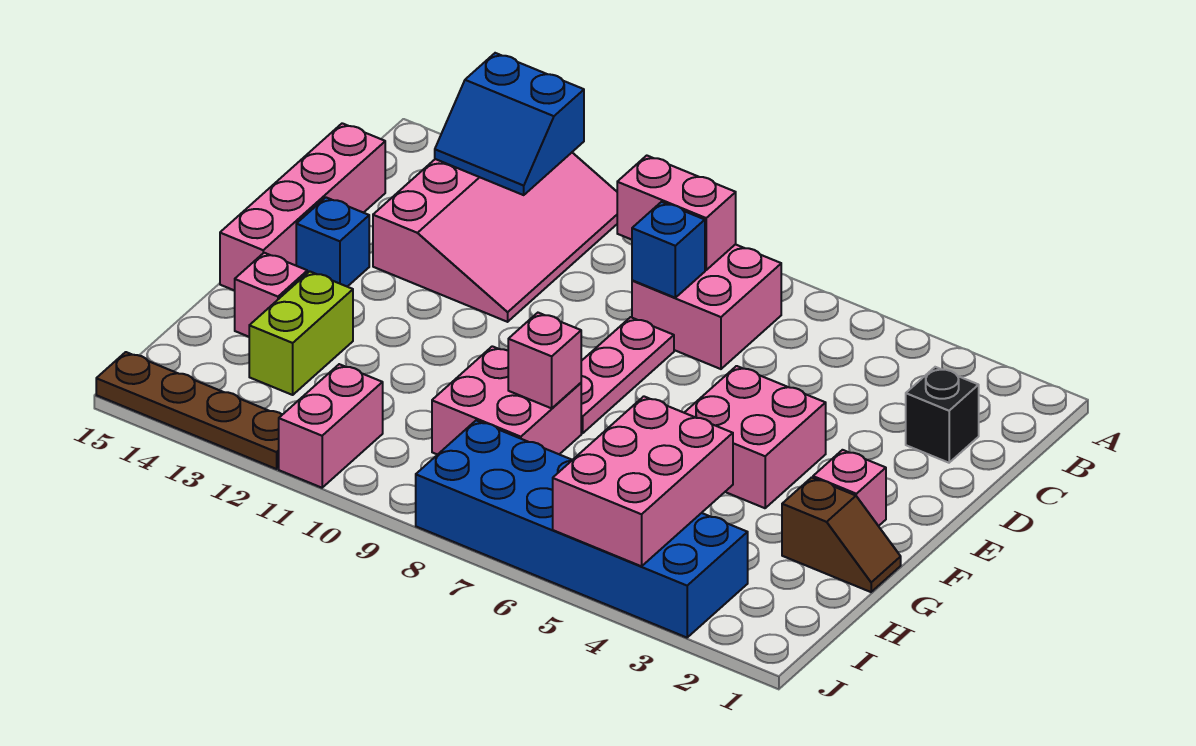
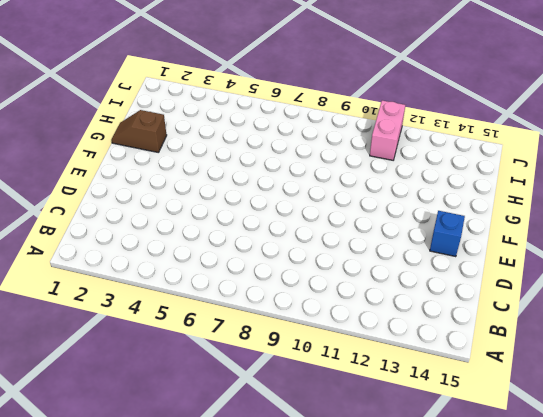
none -> pink 3x4 slope [373,153,617,322]
none -> pink 2x2 brick [632,244,781,369]
none -> black 1x1 brick [906,367,979,463]

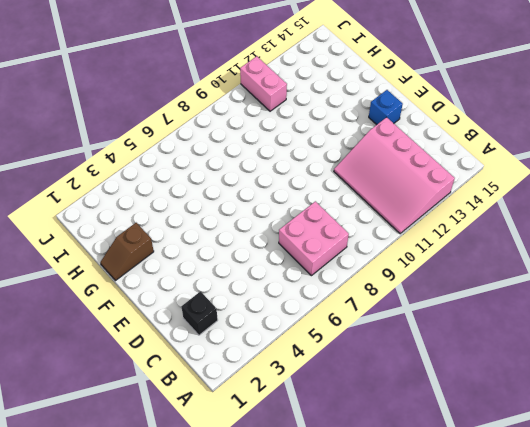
none -> pink 1x4 brick [220,123,385,291]
none -> pink 1x3 plate [581,317,674,433]
none -> pink 2x2 brick [684,366,826,508]

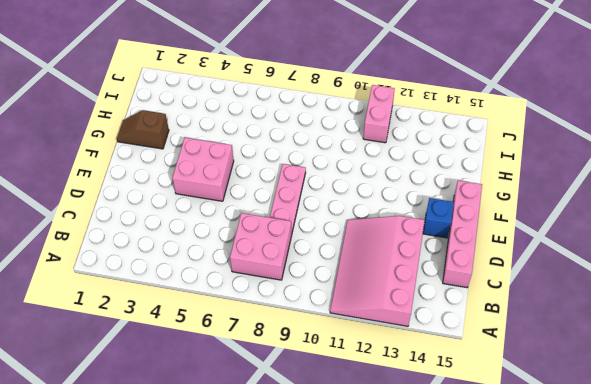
none -> black 1x1 brick [906,367,979,463]
none -> pink 1x1 brick [813,450,886,526]
none -> pink 2x2 brick [432,346,581,455]

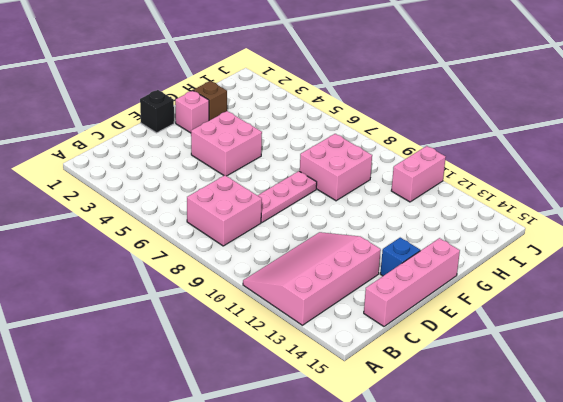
black 1x1 brick [140,90,174,133] -> black 1x1 brick moved to [906,367,979,463]
none -> lime 1x2 brick [249,271,353,395]
none -> pink 1x1 brick [235,253,307,337]
none -> blue 2x6 brick [416,420,748,638]

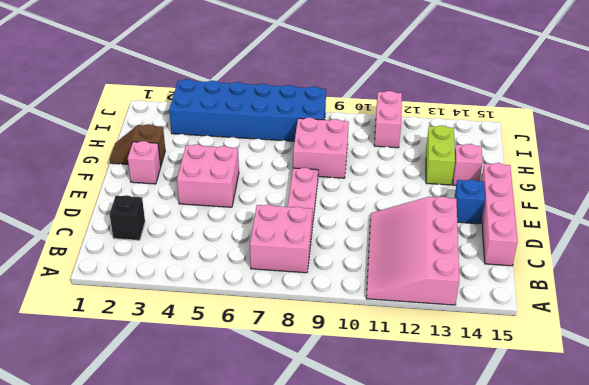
none -> brown 1x4 plate [96,352,282,469]
none -> blue 2x2 slope [435,53,584,195]
none -> pink 1x2 brick [617,156,736,270]

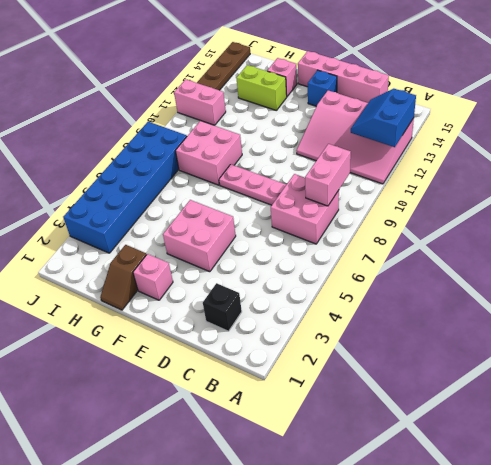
none -> blue 1x1 brick [632,202,705,298]
none -> pink 1x1 brick [508,313,581,408]
none -> pink 2x3 brick [553,396,733,566]

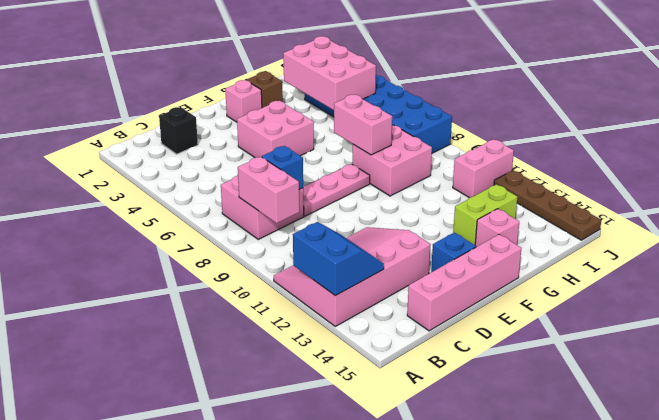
pink 1x2 brick [334,95,392,155] -> pink 1x1 brick [508,313,581,408]
pink 2x3 brick [283,36,376,110] -> pink 2x3 brick turned to [553,396,733,566]

